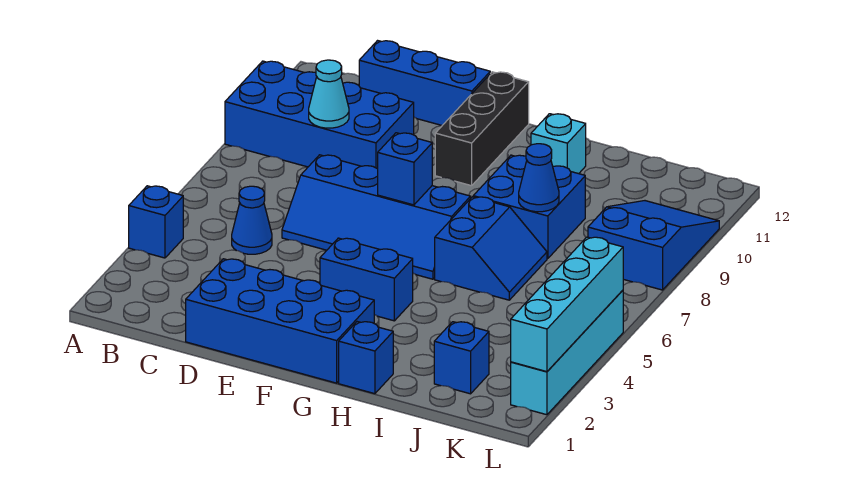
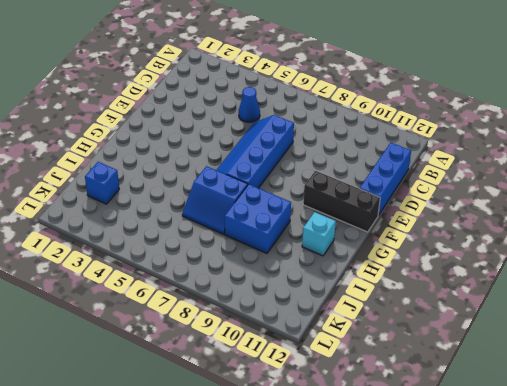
none -> blue 1x1 brick [129,186,183,258]
none -> blue 2x4 brick [225,61,414,169]
none -> blue 2x4 brick [186,259,374,383]

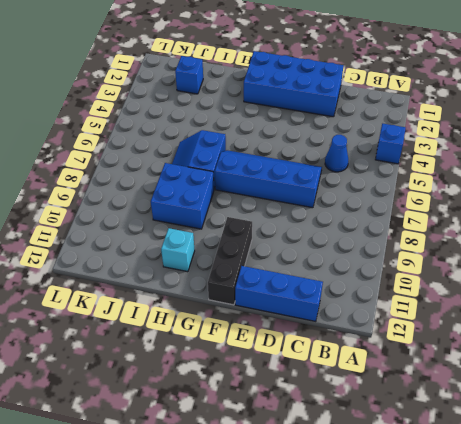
none -> blue 2x4 brick [225,61,414,169]
none -> blue 1x2 brick [320,238,413,321]
none -> blue 1x1 brick [339,322,393,394]

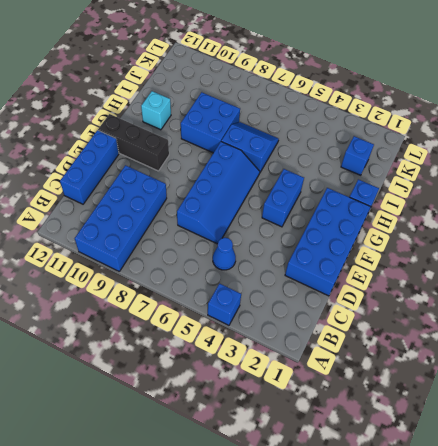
none -> blue 2x3 slope [588,201,719,290]
none -> cyan 1x4 brick [511,290,623,415]
none -> cyan 1x1 cone [309,60,349,128]

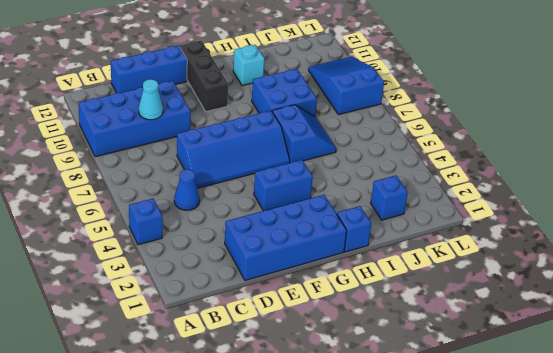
none -> cyan 1x4 brick [511,290,623,415]
none -> blue 1x1 brick [378,133,432,205]
none -> blue 1x1 cone [519,144,559,212]

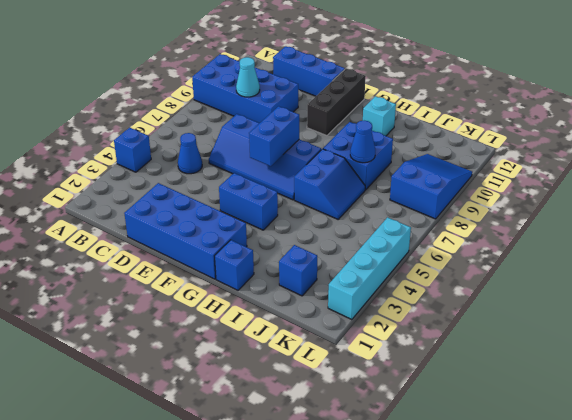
blue 1x2 brick [249,106,299,166] -> blue 1x1 brick [378,133,432,205]
none -> cyan 1x4 brick [511,237,623,372]

